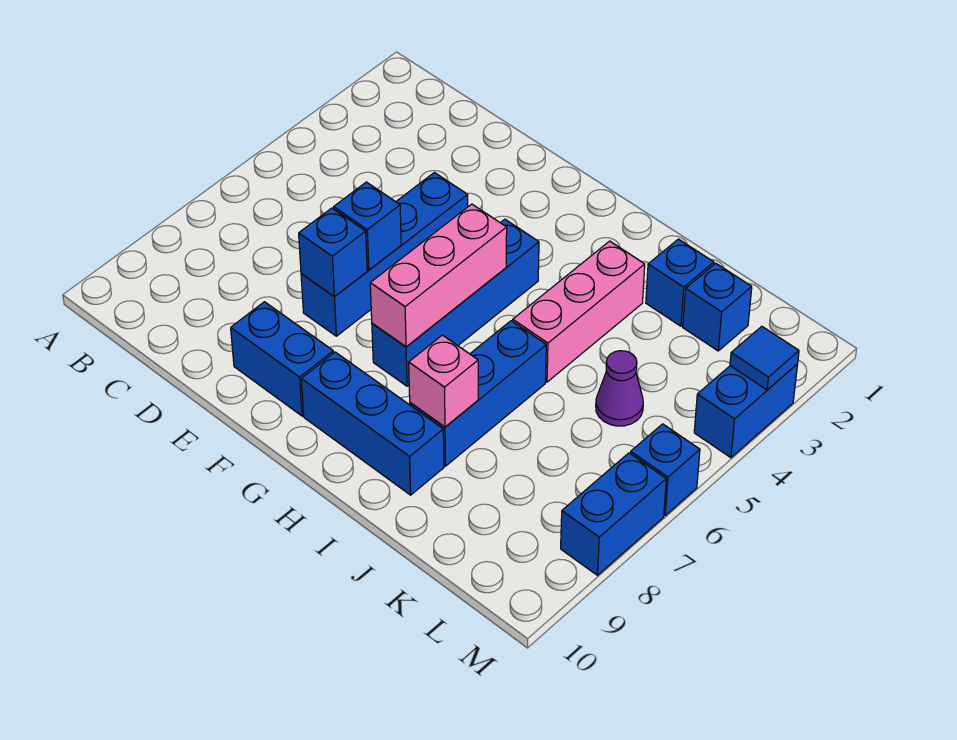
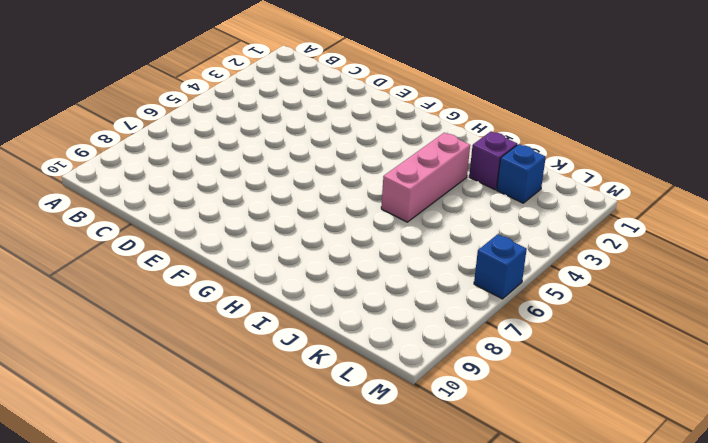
purple 1x1 brick [469,131,517,190] -> blue 1x1 brick [646,239,714,326]
none -> blue 1x4 brick [301,173,468,336]
none -> blue 1x2 brick [231,302,334,416]
none -> blue 1x4 brick [372,219,539,386]

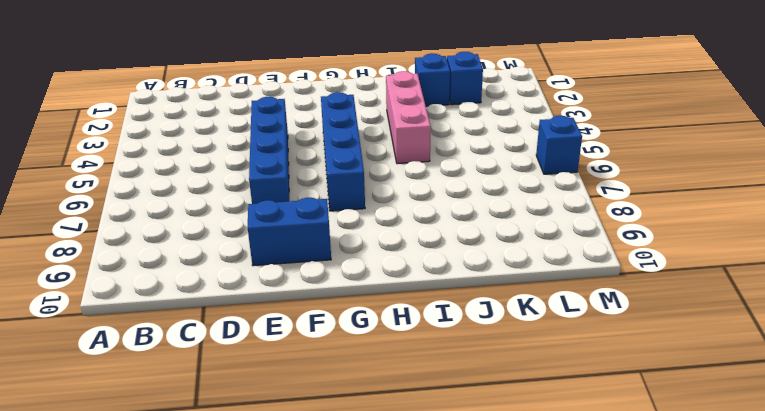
none -> blue 1x3 brick [301,352,444,495]
none -> blue 1x3 brick [410,321,546,466]
none -> purple 1x1 cone [596,351,643,426]

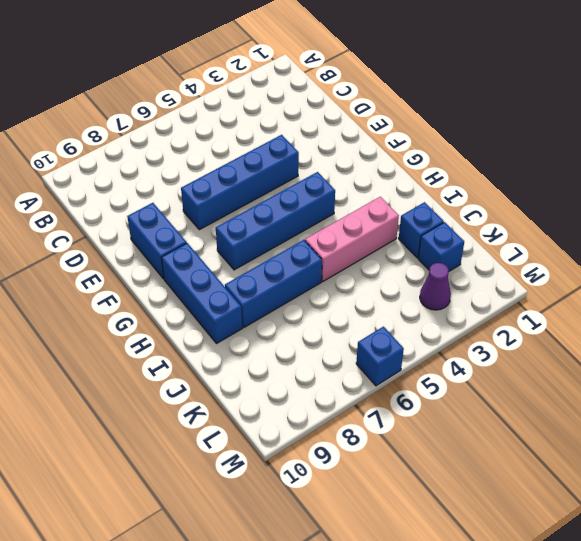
purple 1x1 cone [420,263,451,310] -> purple 1x1 cone moved to [596,351,643,426]
none -> blue 1x2 brick [694,364,798,458]
none -> blue 1x2 brick [561,453,666,575]
none -> blue 1x1 brick [334,182,401,270]

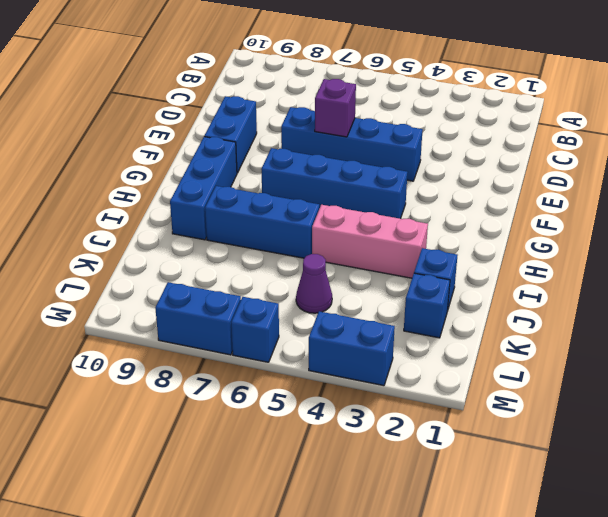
purple 1x1 brick [315,79,356,137] -> blue 1x1 brick [334,182,401,270]
none -> blue 1x1 brick [299,208,367,296]
none -> pink 1x3 brick [370,204,507,347]
none -> pink 1x1 brick [409,335,478,427]

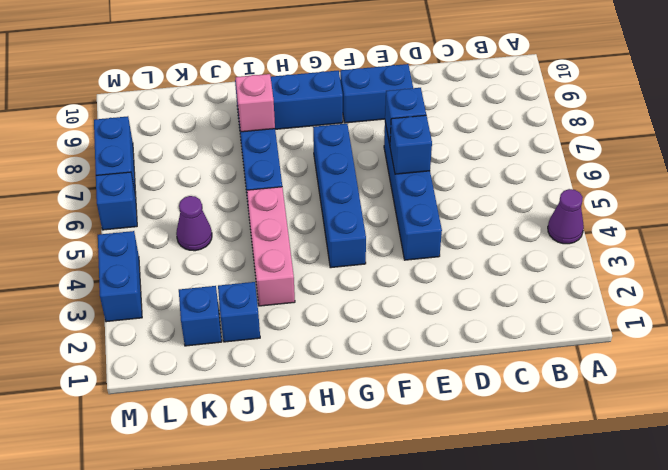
purple 1x1 cone [548,189,584,244] -> none
none -> pink 1x3 brick [370,204,507,347]
none -> blue 1x1 tile [730,326,799,390]

